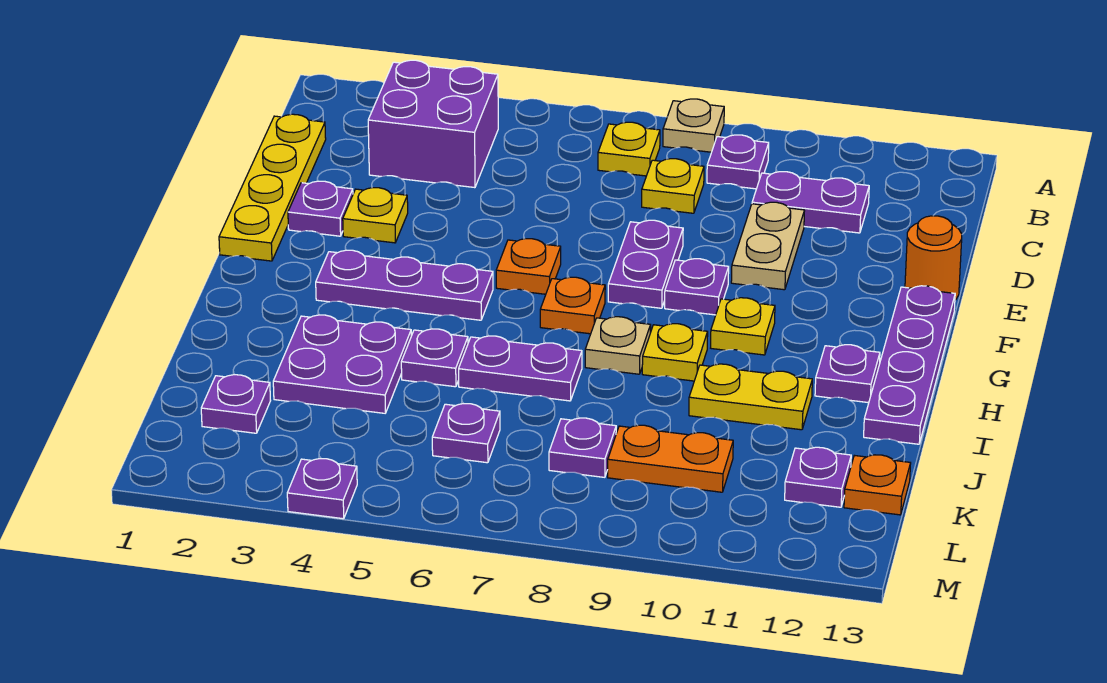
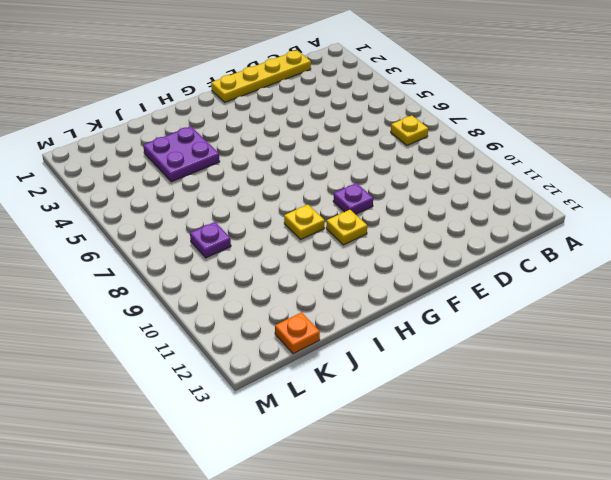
none -> tan 1x1 plate [663,99,724,152]
none -> purple 2x2 brick [368,60,498,188]
none -> purple 1x1 plate [707,135,769,189]
none -> yellow 1x1 plate [642,159,704,213]

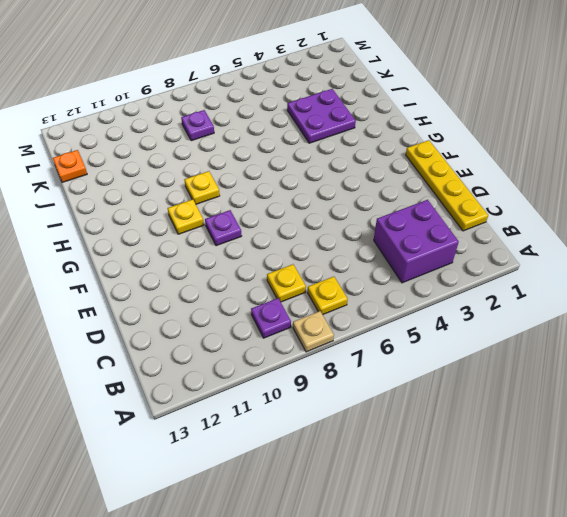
none -> purple 1x2 plate [752,172,869,233]
none -> tan 1x2 plate [731,202,805,290]
none -> purple 1x1 plate [288,181,353,236]
none -> yellow 1x1 plate [343,188,408,243]

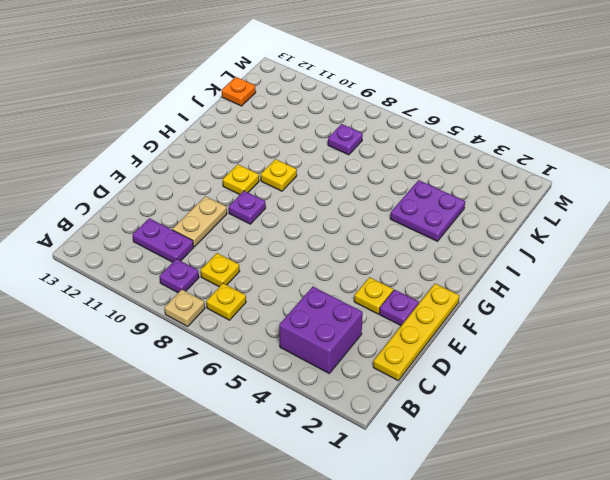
none -> purple 1x2 plate [608,220,683,308]
none -> orange 1x1 round brick [905,216,962,300]
none -> orange 1x1 plate [496,239,561,294]
none -> purple 1x4 plate [864,286,955,444]

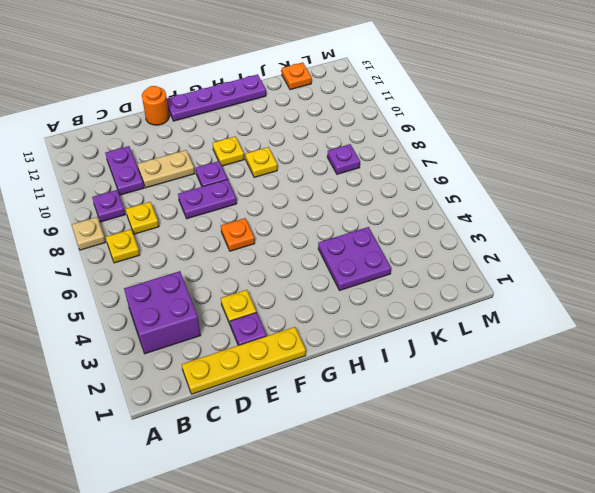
none -> purple 1x3 plate [316,250,493,320]
none -> orange 1x1 plate [540,277,605,334]
none -> tan 1x1 plate [585,317,651,374]
none -> purple 1x1 plate [815,345,880,403]

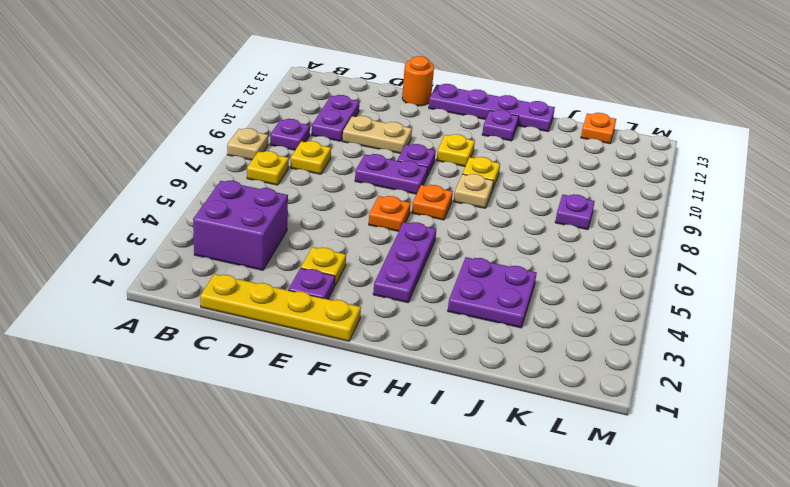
none -> purple 1x1 plate [401,329,468,387]
none -> purple 1x2 plate [459,336,582,401]
none -> yellow 1x2 plate [689,364,812,430]
none -> purple 1x1 plate [201,375,271,433]

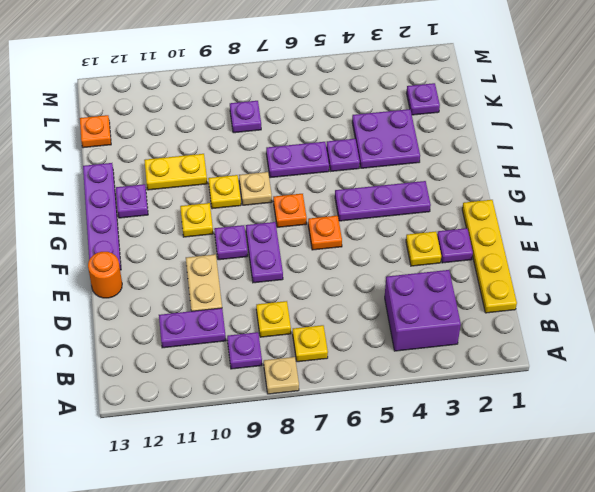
none -> purple 1x1 plate [432,404,500,463]
none -> orange 1x2 plate [608,425,733,492]
none -> purple 1x1 plate [785,447,851,507]
none -> purple 1x1 plate [287,459,357,519]

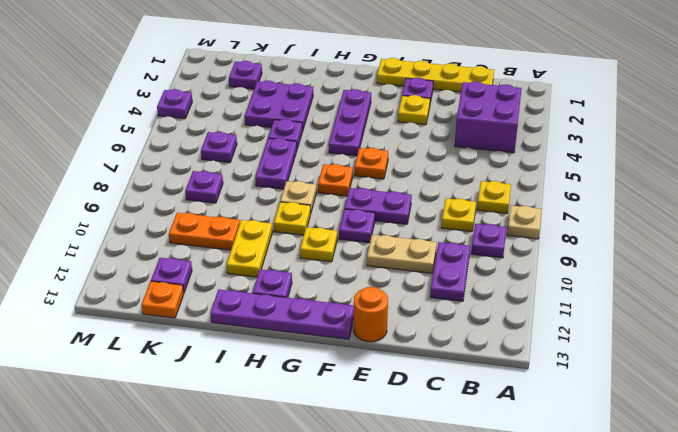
orange 1x2 plate [169,213,240,250] -> orange 1x2 plate turned to [608,425,733,492]

